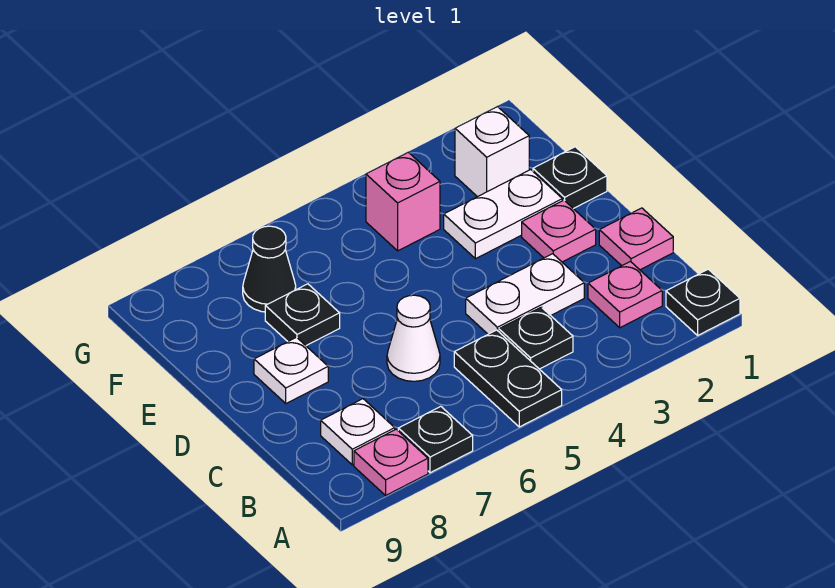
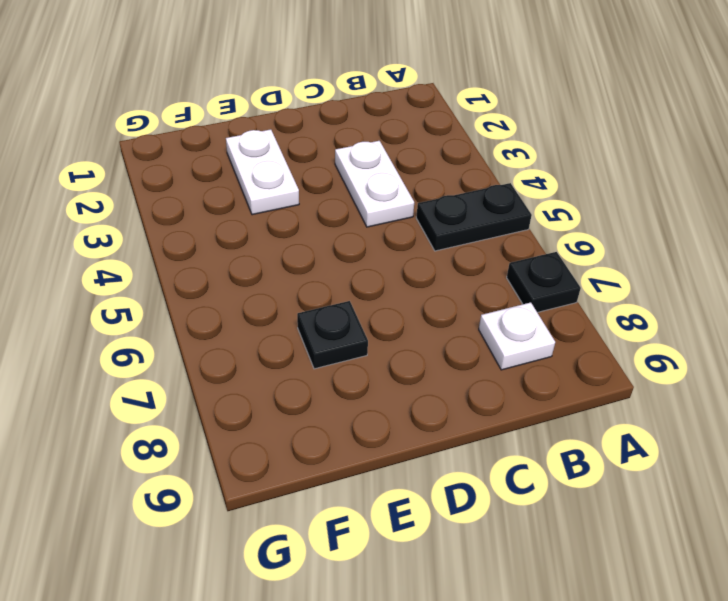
none -> black 1x1 plate [666,269,740,335]
none -> pink 1x1 plate [354,429,428,495]
none -> pink 1x1 plate [588,262,662,328]

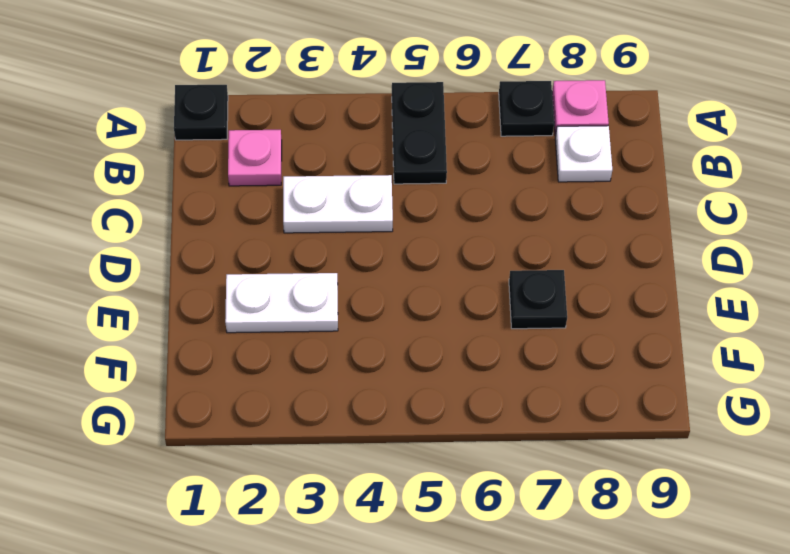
none -> black 1x1 plate [499,307,573,369]
none -> pink 1x1 plate [599,208,673,270]
none -> white 1x1 cone [387,295,440,381]

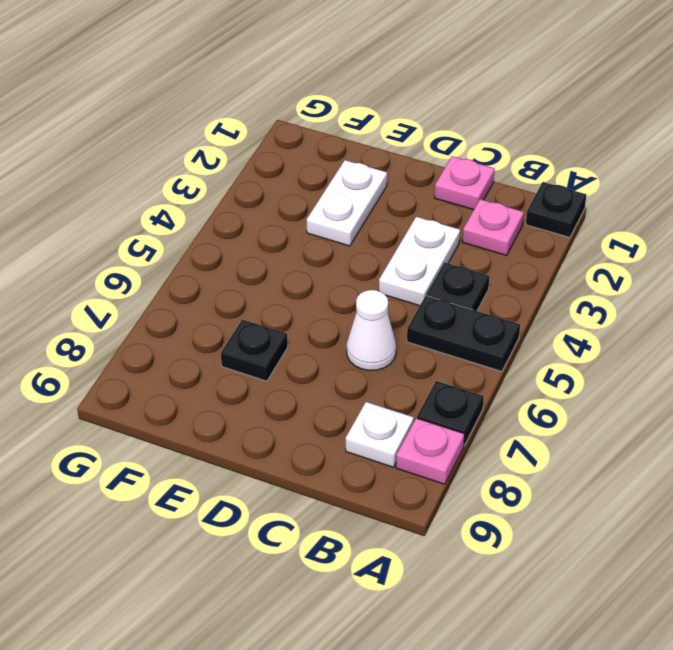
none -> pink 1x1 plate [522,200,596,262]
none -> white 1x1 plate [254,337,328,403]
none -> black 1x1 plate [533,147,607,209]

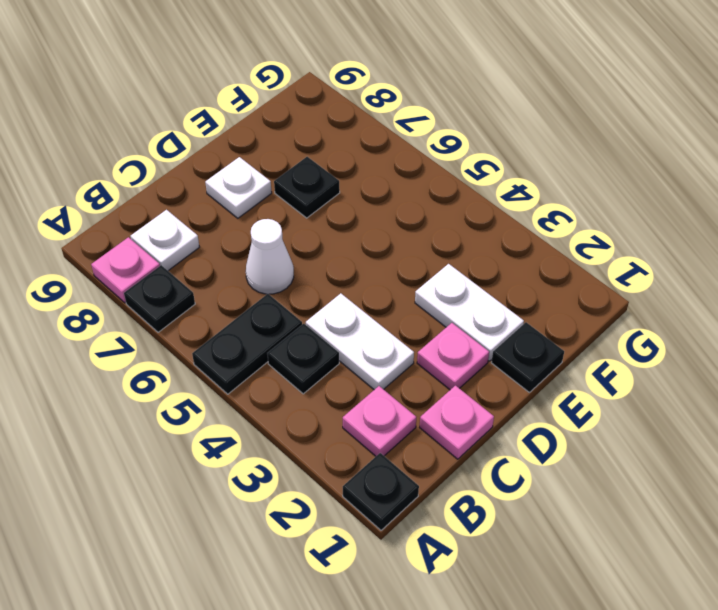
none -> white 1x1 brick [455,107,529,197]
none -> pink 1x1 brick [366,152,440,251]
none -> black 1x1 cone [243,226,296,312]

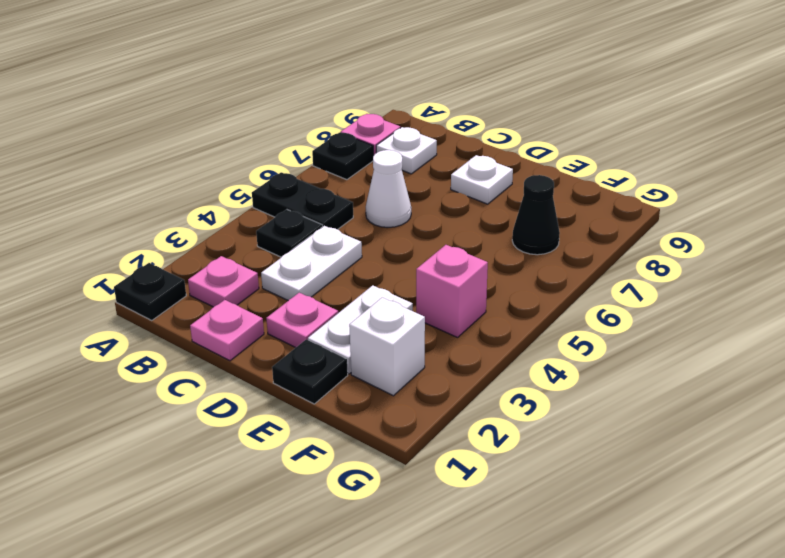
none -> black 1x1 plate [265,284,340,346]

